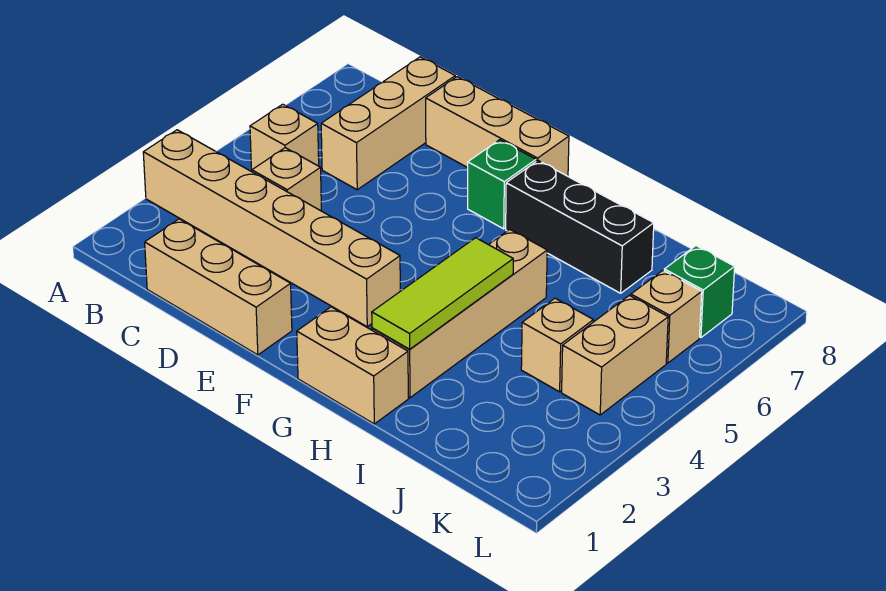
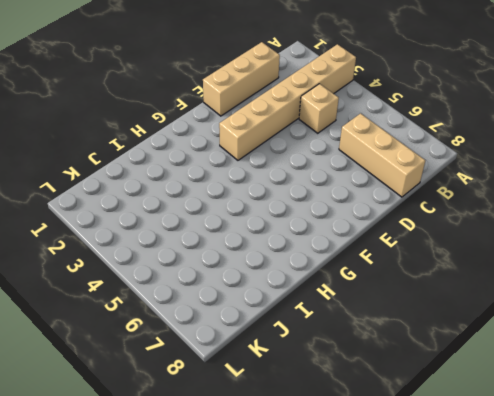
none -> tan 1x1 brick [250,104,319,169]
none -> tan 1x3 brick [426,77,569,176]
none -> green 1x1 brick [468,140,536,229]

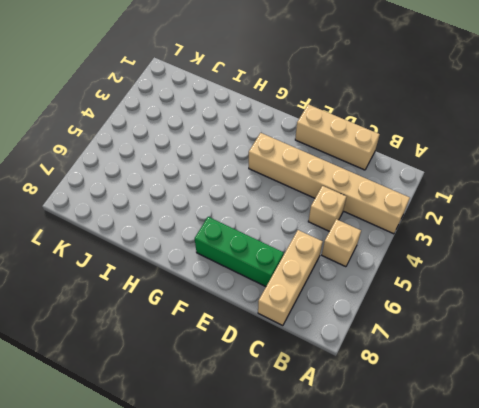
green 1x3 brick [195,217,284,287] -> green 1x1 brick [468,140,536,229]
none -> tan 1x3 brick [426,77,569,176]
none -> tan 1x2 brick [297,307,408,424]
none -> black 1x3 brick [506,161,654,293]

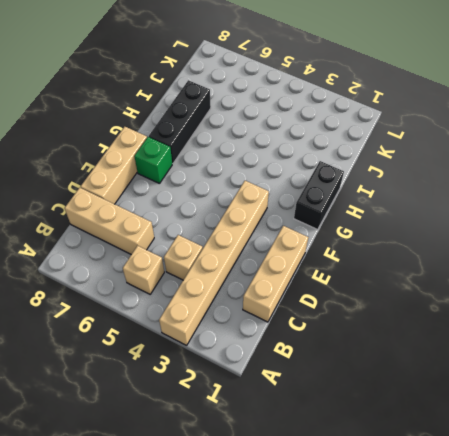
black 1x2 brick [294,161,344,229] -> tan 1x2 brick [297,307,408,424]
none -> tan 1x4 brick [372,229,547,398]
none -> tan 1x1 brick [521,298,593,392]
none -> tan 1x2 brick [562,295,668,415]

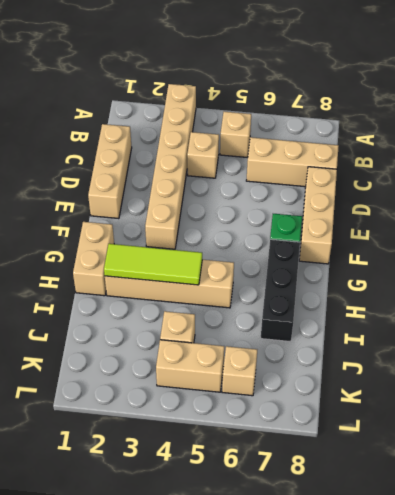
none -> green 1x1 brick [664,246,735,338]

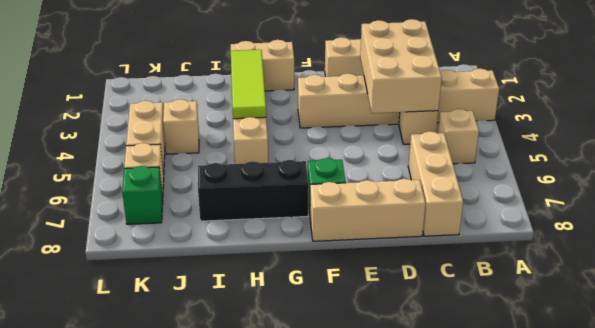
tan 2x3 brick [360,19,442,113] -> none

